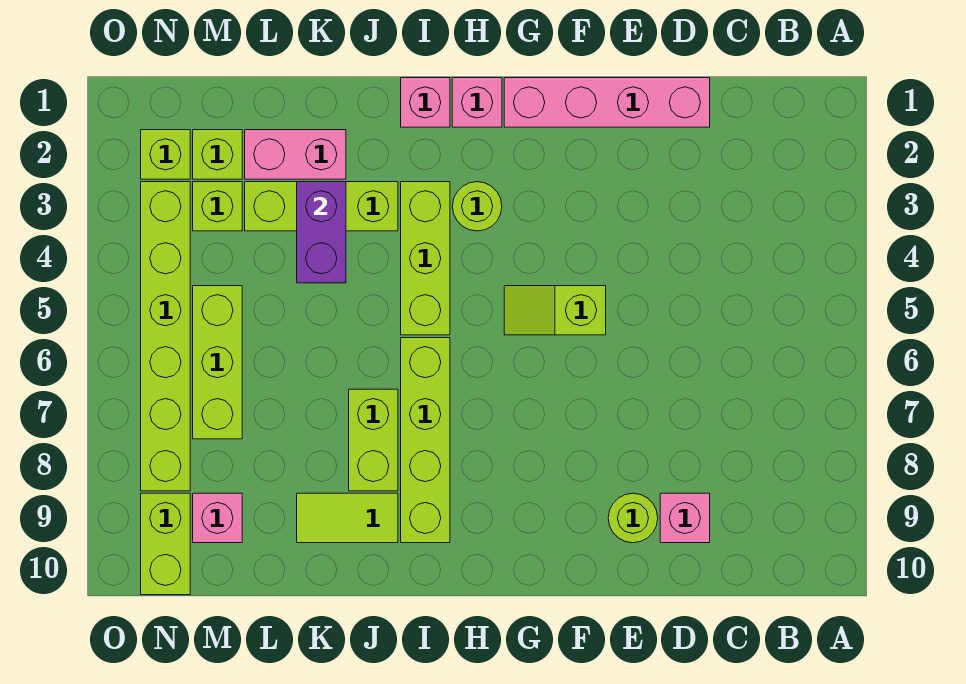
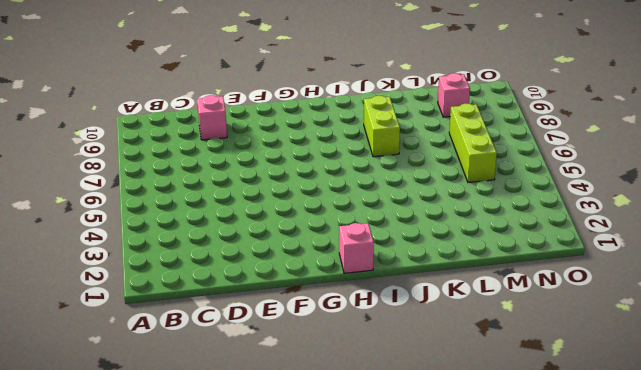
none -> pink 1x4 brick [504,78,710,127]
none -> lime 1x1 round brick [608,493,658,543]
none -> lime 1x2 slope [504,286,606,335]

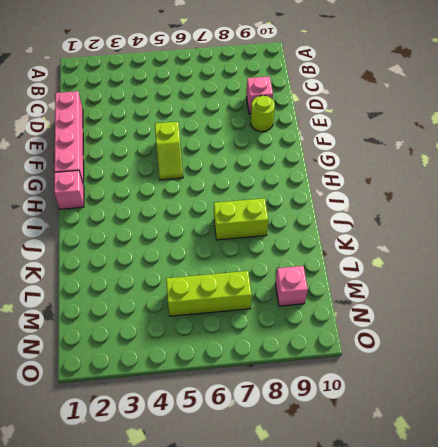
none -> lime 1x1 round brick [452,182,502,231]
none -> pink 1x1 brick [401,78,450,127]
none -> lime 1x3 brick [401,182,450,335]

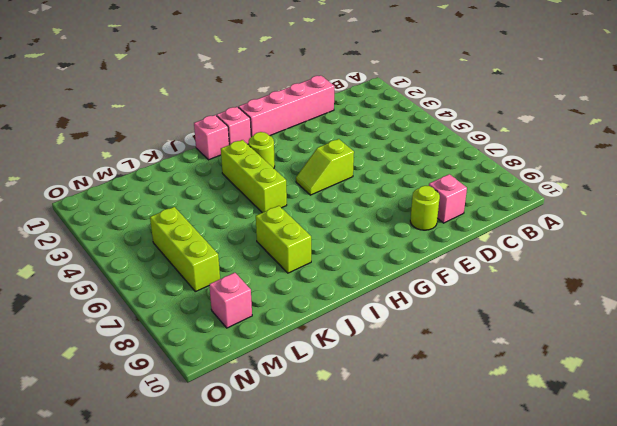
none -> lime 1x4 brick [401,338,450,543]
none -> lime 1x3 brick [245,182,398,231]
none -> lime 1x2 tile [297,493,398,543]

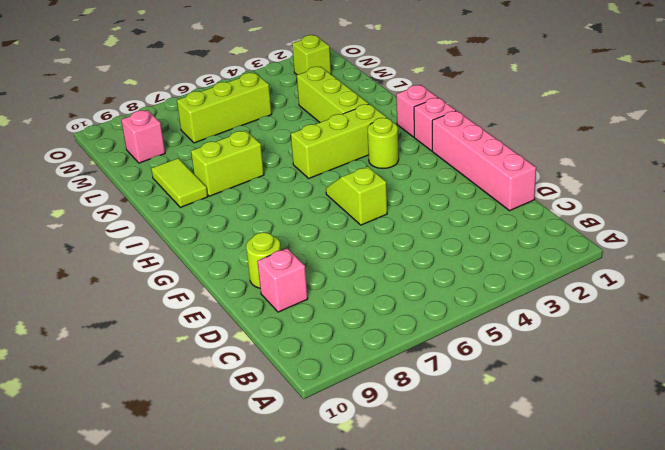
none -> lime 1x4 brick [401,338,450,543]
none -> pink 1x2 brick [245,130,346,179]
none -> lime 1x1 brick [193,130,242,179]

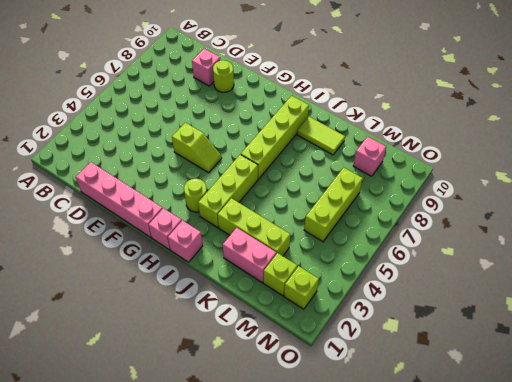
none -> lime 1x2 brick [349,389,398,491]
none -> lime 1x1 brick [193,182,242,231]
none -> lime 1x6 brick [141,182,190,491]

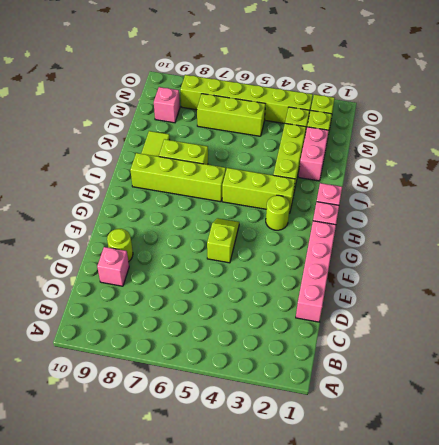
none -> lime 1x2 brick [141,493,190,595]
none -> purple 1x2 brick [297,182,346,283]

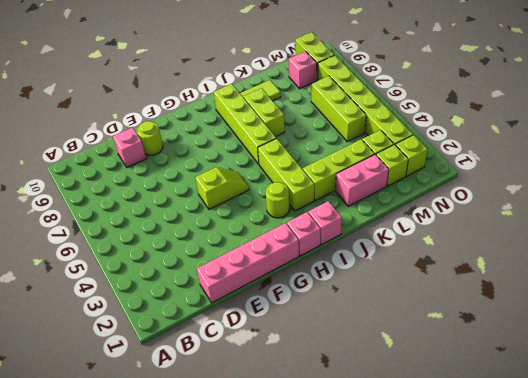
none -> purple 1x2 brick [297,182,346,283]

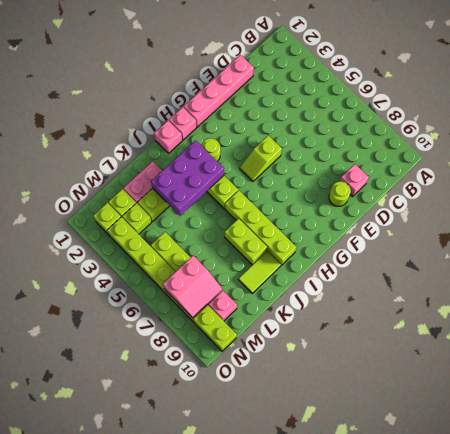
purple 2x3 brick [151,141,224,216] -> purple 1x2 brick [297,182,346,283]
pink 2x2 slope [163,256,222,318] -> none

